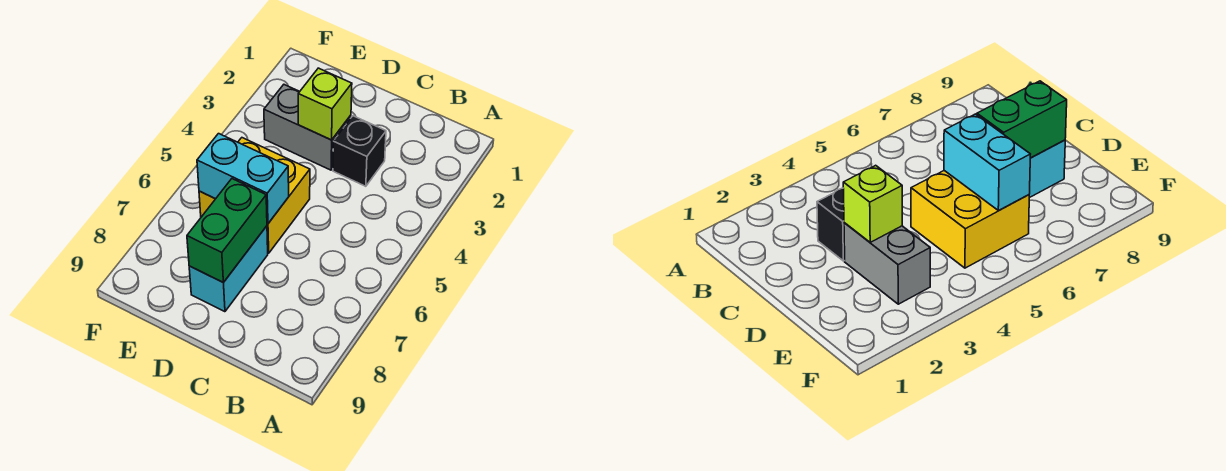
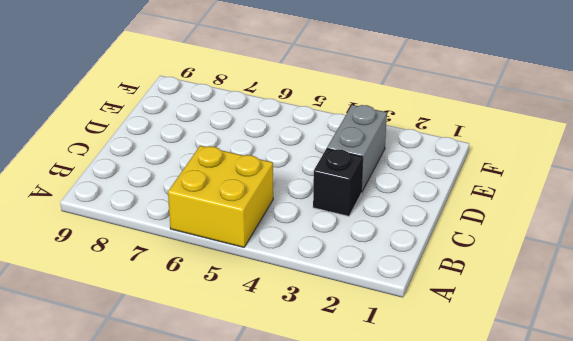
yellow 2x2 brick [168,146,273,247] -> yellow 2x2 brick moved to [199,138,310,253]
none -> cyan 1x2 brick [189,226,268,312]
none -> lime 1x1 brick [298,68,352,140]

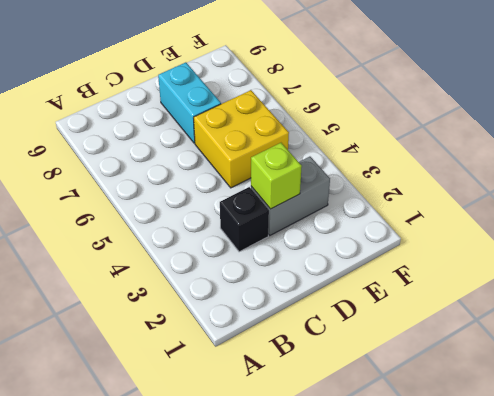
none -> cyan 1x2 brick [197,134,289,224]
none -> green 1x2 brick [187,179,267,282]

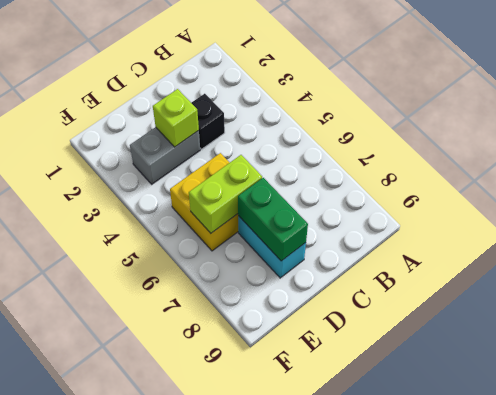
lime 1x2 brick [189,155,262,233] -> cyan 1x2 brick [197,134,289,224]

